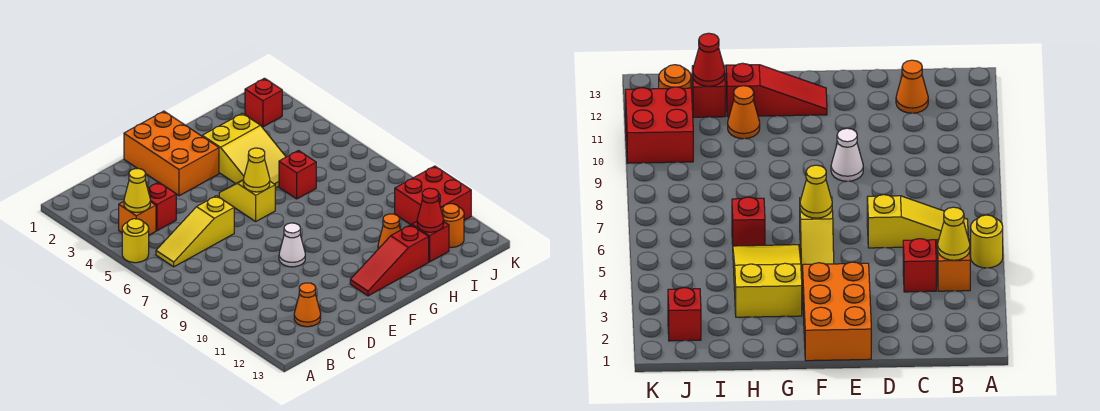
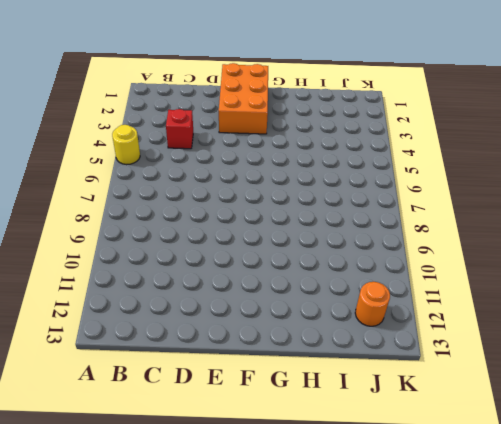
none -> orange 1x1 brick [119,201,156,235]
none -> yellow 1x3 slope [156,196,234,267]
none -> orange 1x1 cone [294,283,321,327]

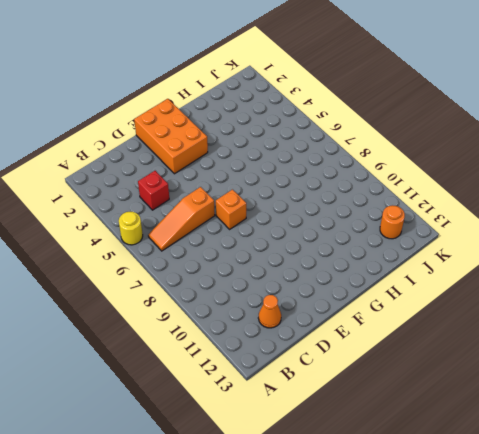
orange 1x3 slope [148,187,215,251] -> yellow 1x3 slope [156,196,234,267]
orange 1x1 brick [216,190,246,229] -> orange 1x1 brick moved to [119,201,156,235]
none -> white 1x1 cone [279,223,305,267]
none -> yellow 1x2 slope [219,180,275,221]
none -> red 1x3 slope [350,225,429,296]

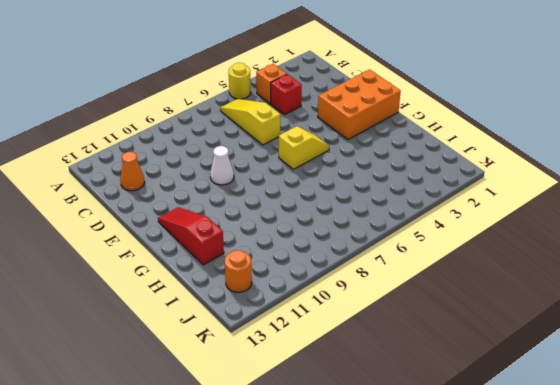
none -> yellow 2x3 slope [202,113,286,188]
none -> red 1x1 brick [279,151,316,199]
none -> orange 1x1 cone [378,214,400,249]

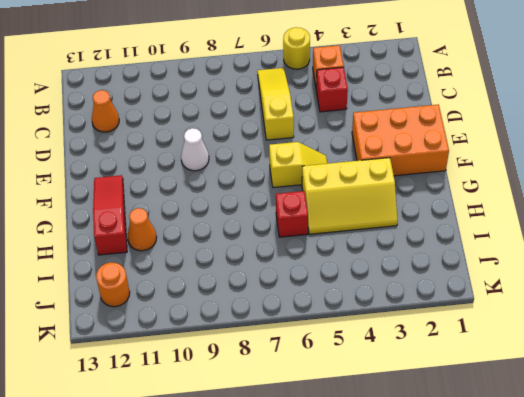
yellow 2x3 slope [302,158,398,234] -> yellow 2x3 slope turned to [202,113,286,188]
none -> red 1x1 brick [412,221,449,262]
none -> red 1x1 brick [245,78,282,127]
none -> red 2x2 brick [395,166,471,225]

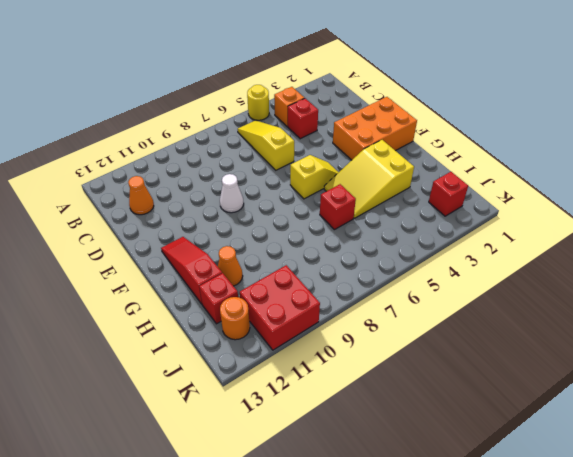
none -> yellow 1x1 cone [124,169,150,212]
none -> yellow 1x1 cone [243,148,270,192]
none -> red 1x1 cone [417,188,444,232]

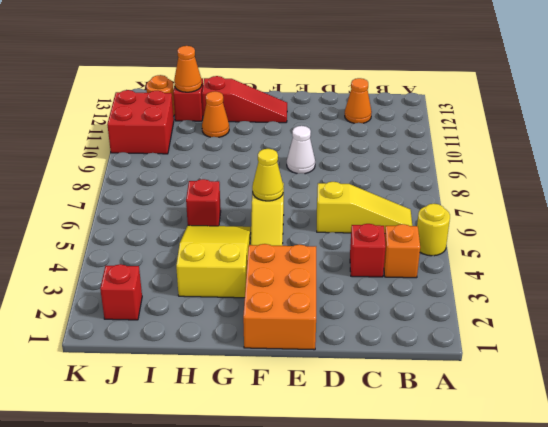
orange 1x1 cone [174,46,202,92] -> red 1x1 cone [417,188,444,232]
none -> yellow 1x1 cone [124,169,150,212]

